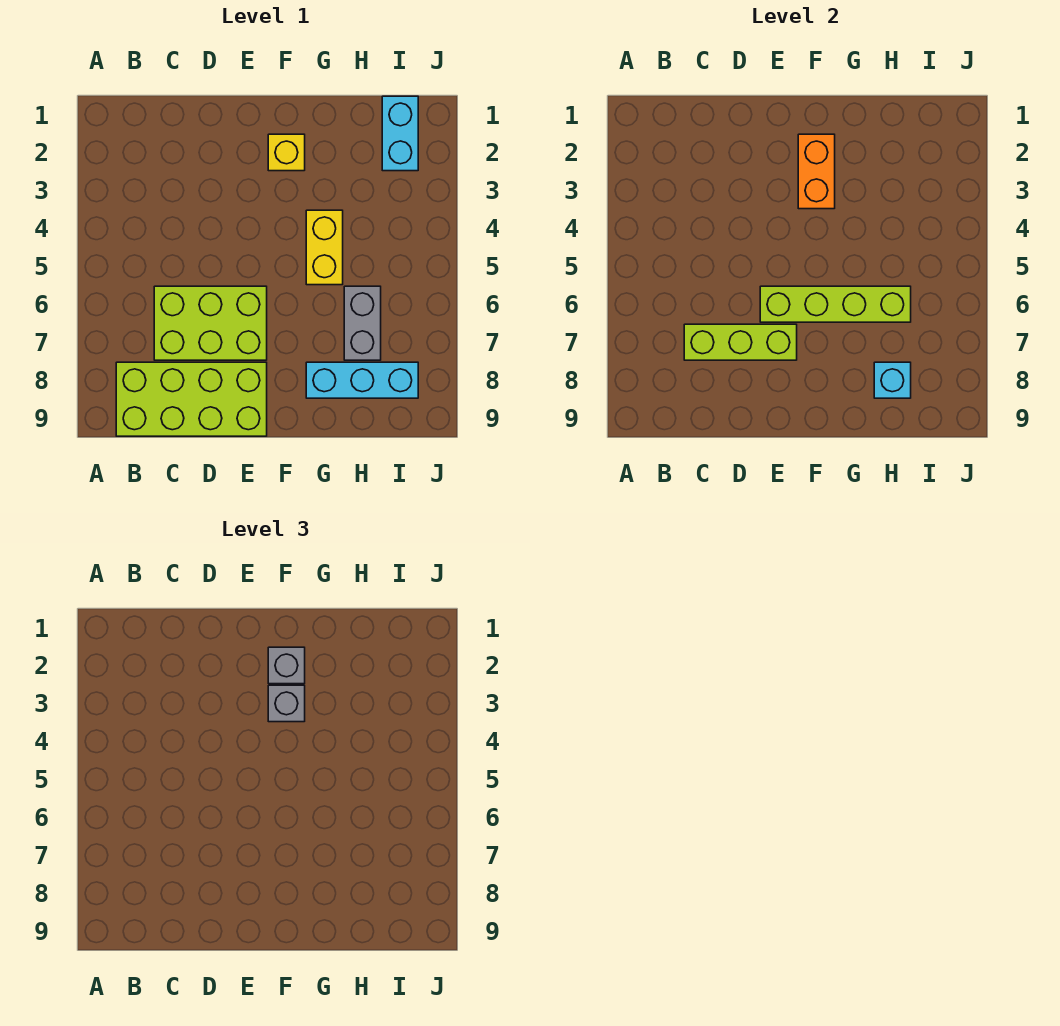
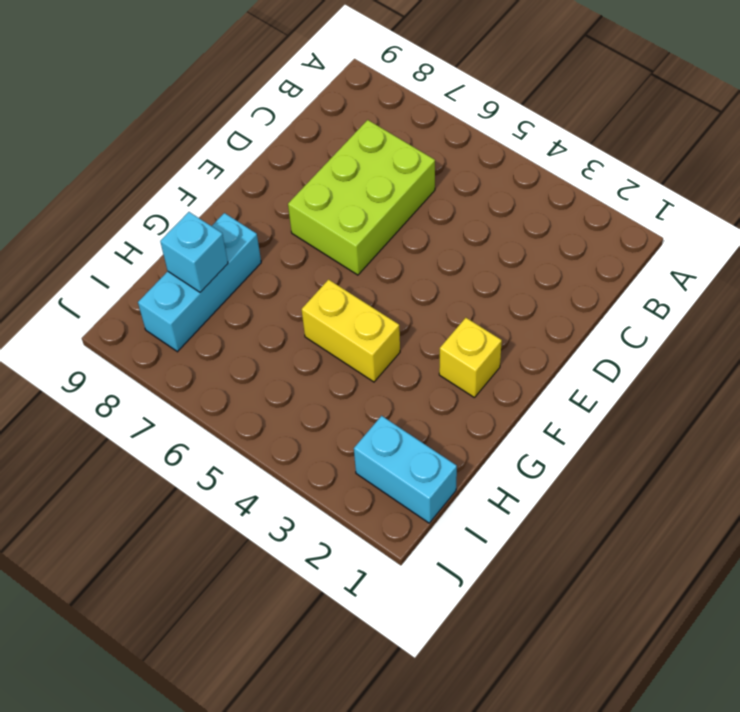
none -> lime 2x4 brick [116,362,267,436]
none -> grey 1x2 brick [344,286,381,360]
none -> lime 1x3 brick [684,324,797,360]

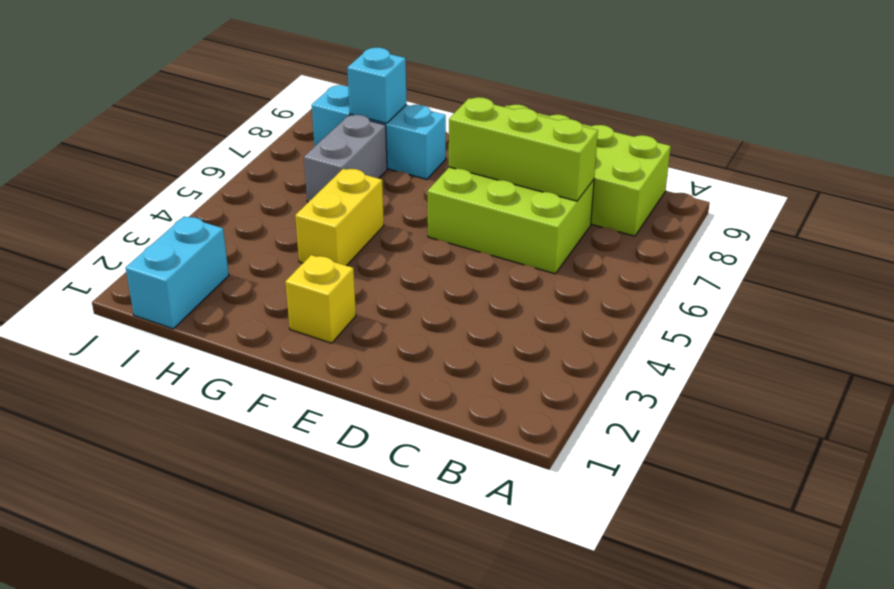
none -> lime 1x4 brick [760,286,911,322]
none -> orange 1x2 brick [798,134,835,209]
none -> grey 1x1 brick [268,647,305,684]

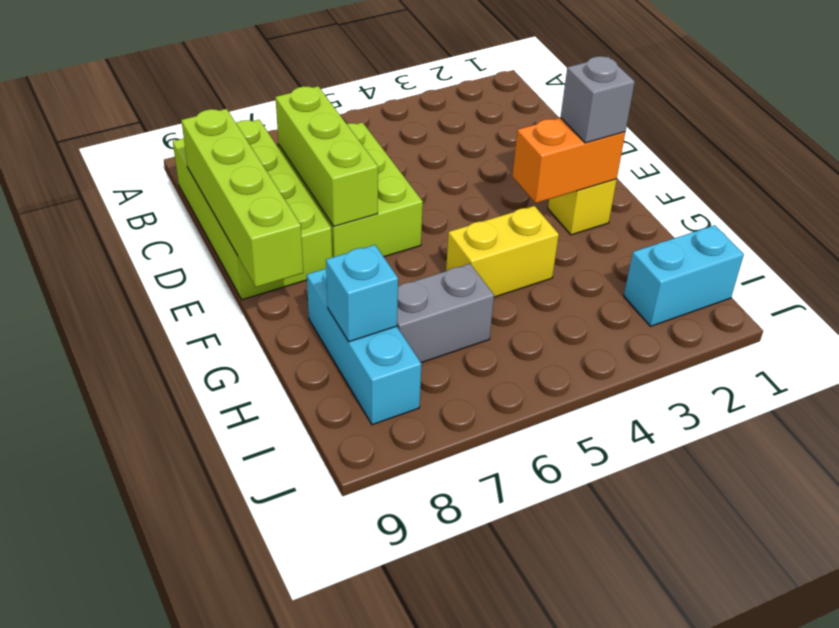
lime 1x4 brick [181,109,303,287] -> lime 1x4 brick moved to [760,286,911,322]
none -> grey 1x1 brick [268,685,305,722]

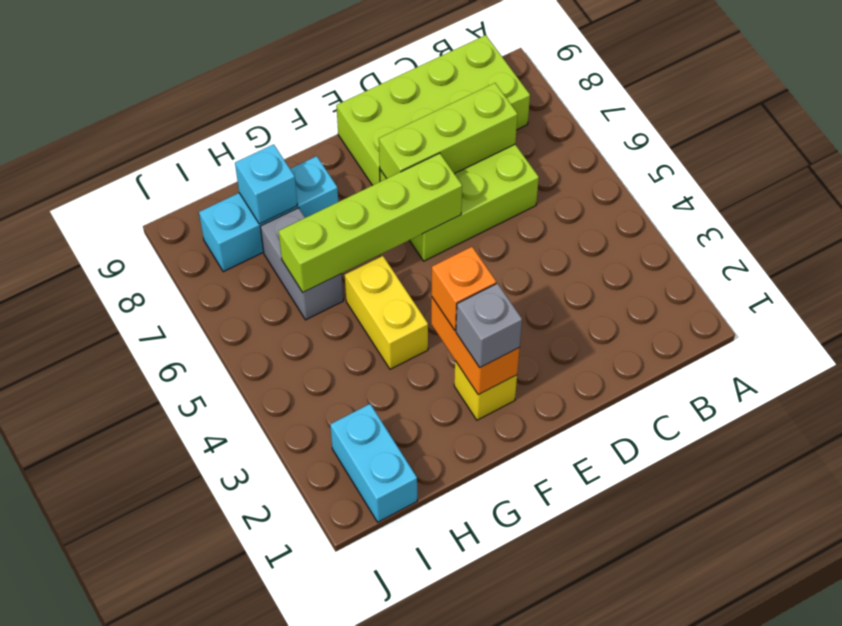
orange 1x1 brick [431,247,496,330] -> grey 1x1 brick [268,685,305,722]

